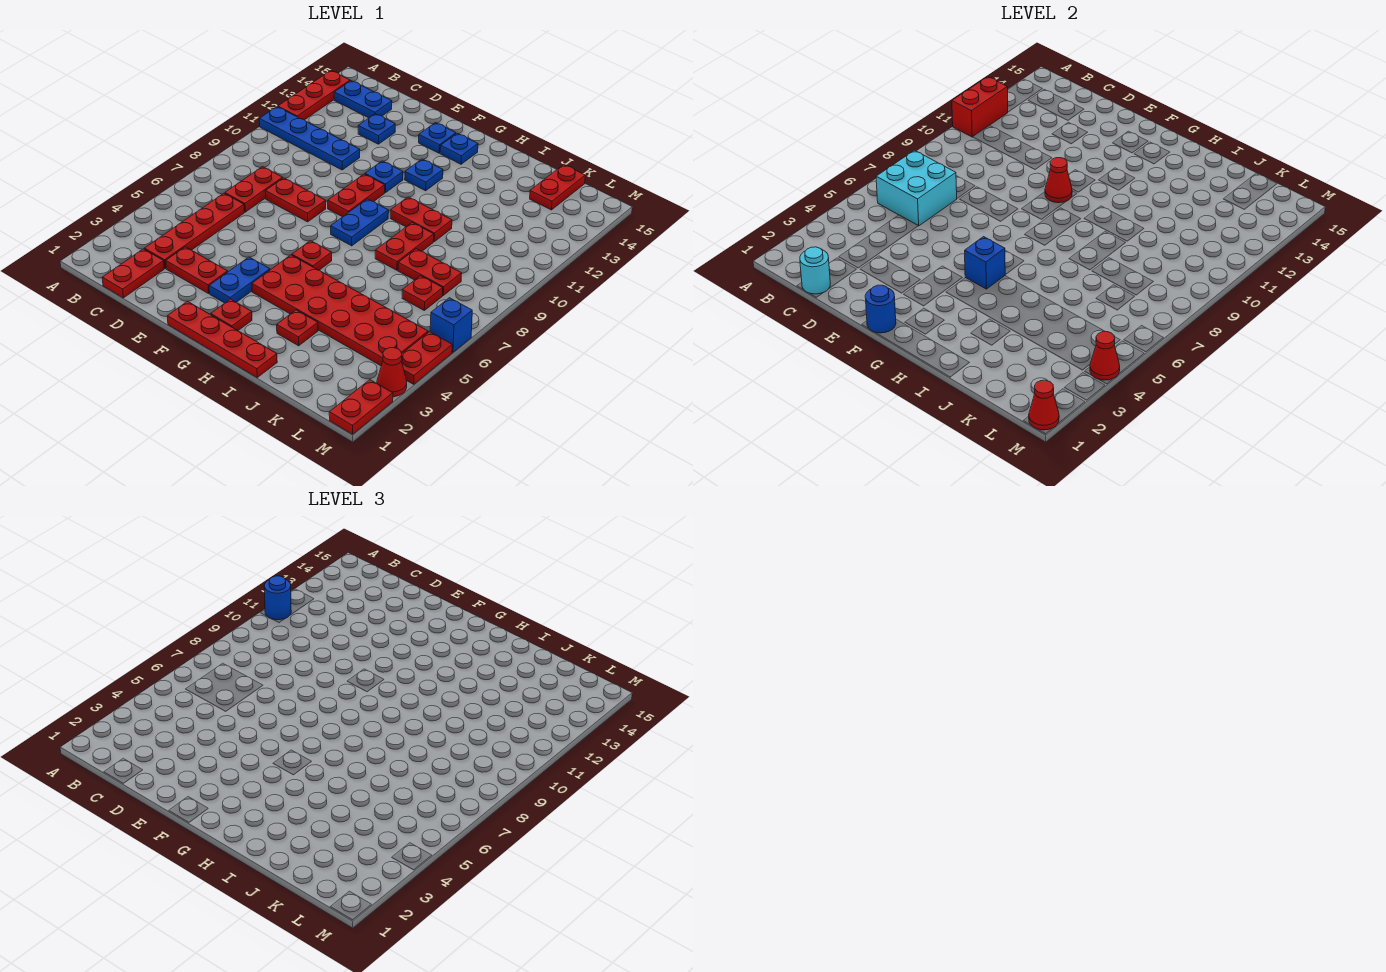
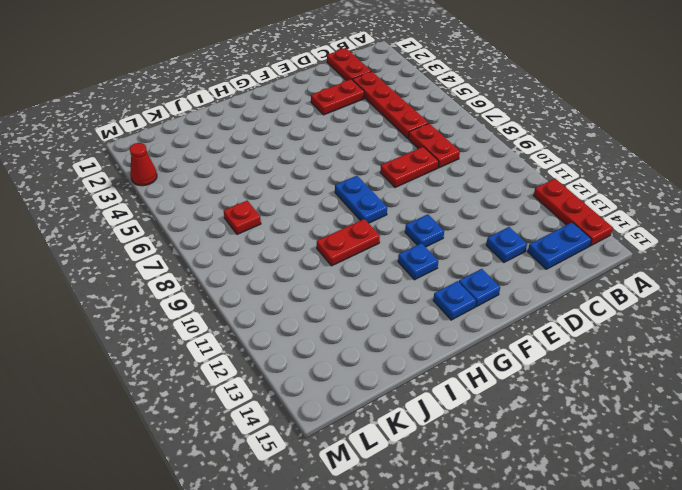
none -> blue 1x4 plate [259,107,360,170]
none -> red 1x4 plate [167,301,277,377]
none -> blue 1x2 plate [209,257,270,303]
none -> red 1x2 plate [328,174,385,217]

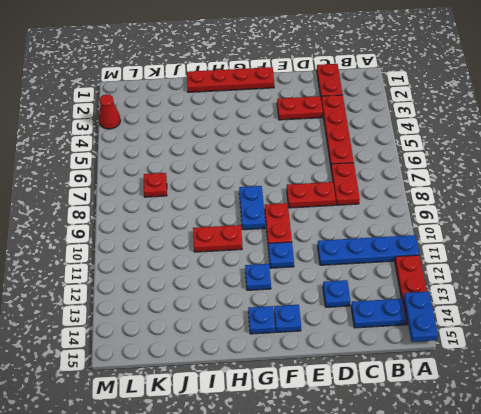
blue 1x2 plate [403,291,438,342] -> blue 1x2 plate moved to [209,257,270,303]
none -> red 1x1 plate [211,299,252,330]
none -> red 2x6 plate [252,255,428,366]
none -> red 1x1 plate [292,241,332,270]
none -> red 1x1 plate [277,310,318,346]

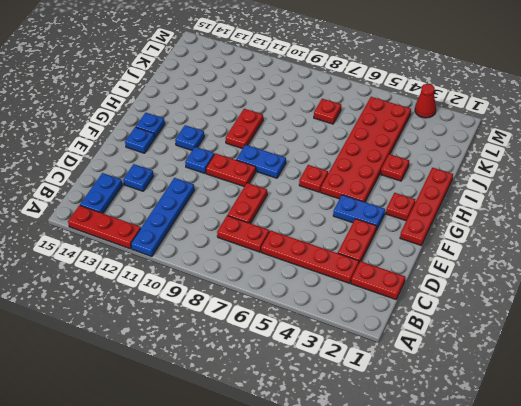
none -> red 1x2 plate [375,223,434,270]
none -> red 1x2 plate [398,249,462,295]
none -> red 1x2 plate [530,165,585,210]
none -> red 1x2 plate [329,380,393,434]

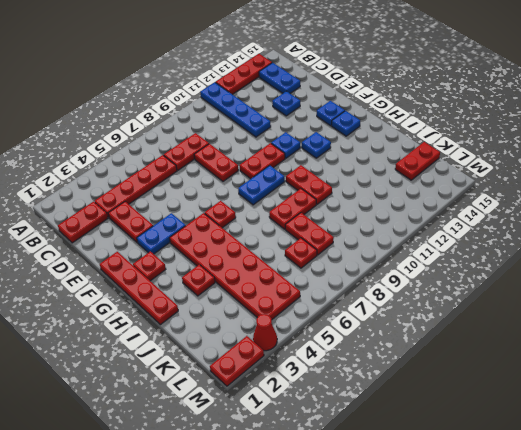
none -> red 1x2 plate [401,332,452,384]
none -> blue 1x1 brick [430,298,472,352]
none -> red 1x2 brick [952,77,1008,137]
none -> cyan 2x2 brick [876,150,957,226]

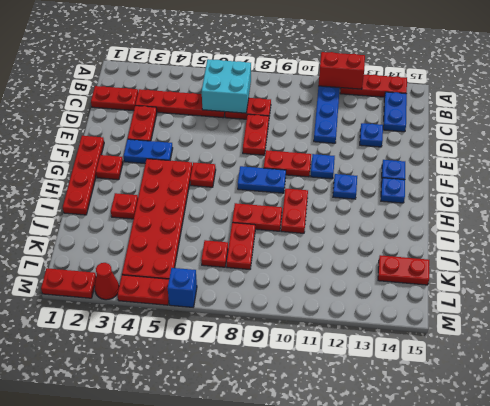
none -> cyan 1x1 round brick [800,247,830,294]
none -> blue 1x1 round brick [865,285,896,333]
none -> red 1x1 cone [1045,158,1072,203]
none -> blue 1x1 brick [965,237,1005,289]

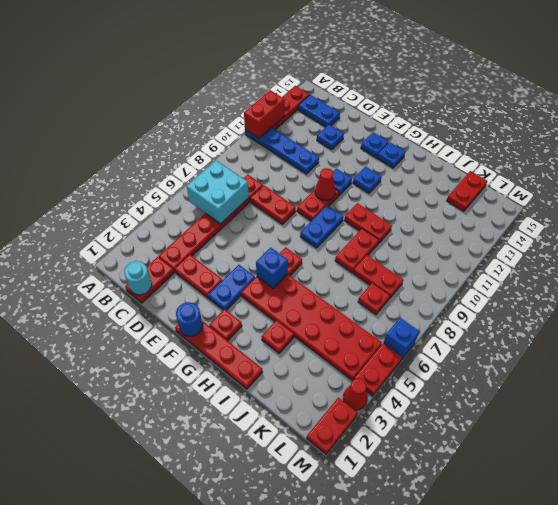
none -> red 1x1 cone [1029,380,1059,430]
none -> red 1x1 cone [1090,332,1120,380]
none -> blue 1x1 round brick [264,576,291,620]

